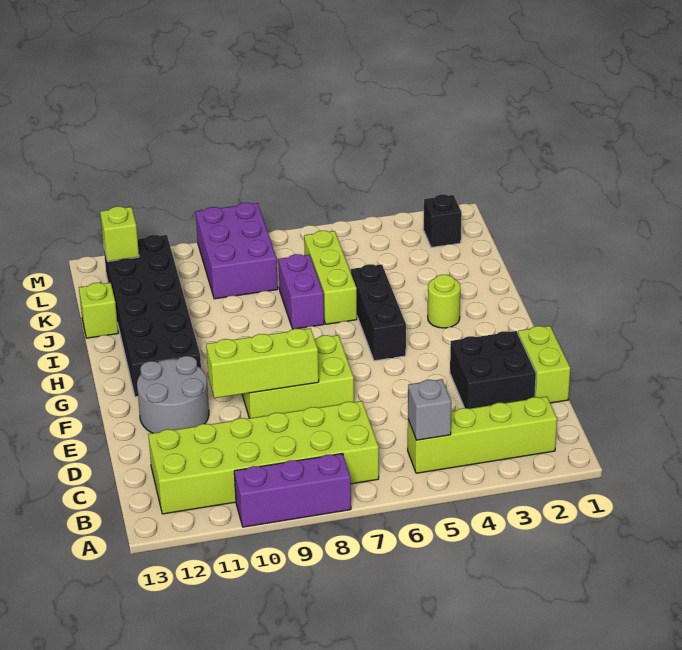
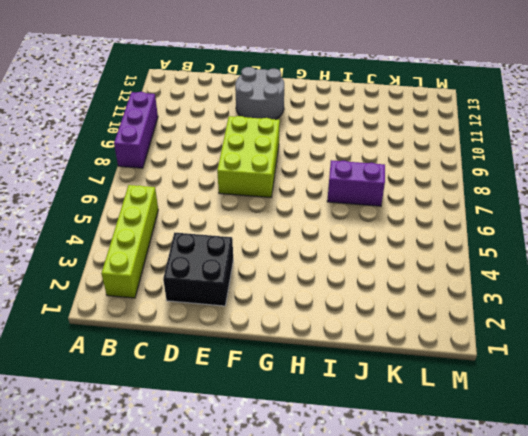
none -> lime 2x6 brick [148,401,379,514]
none -> lime 1x2 brick [518,326,570,403]
none -> black 1x3 brick [351,264,406,361]

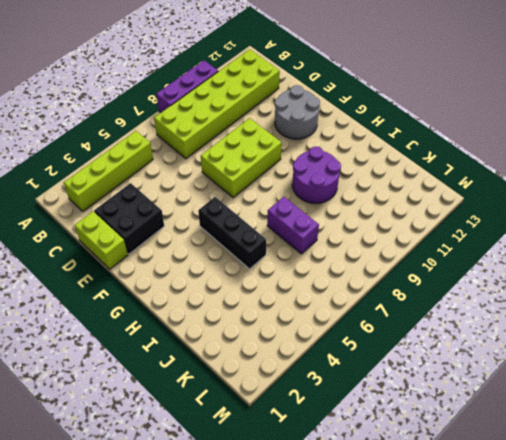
purple 2x2 round brick [292,147,341,203] -> none
none -> black 2x6 brick [103,235,201,397]
none -> lime 1x1 round brick [428,275,460,328]
none -> lime 1x3 brick [304,231,357,324]

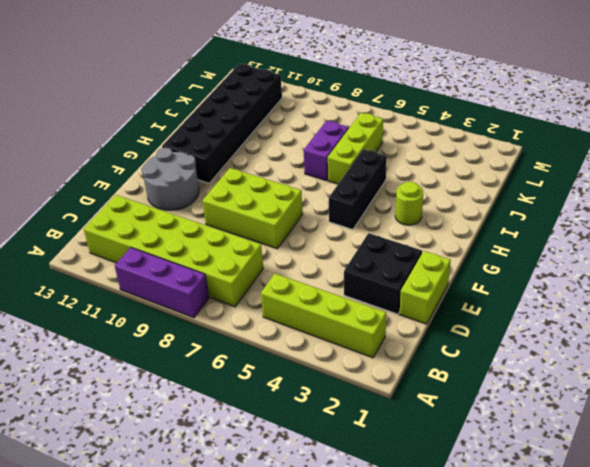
none -> lime 1x1 brick [79,283,118,338]
none -> purple 2x3 brick [196,203,278,299]
none -> black 1x1 brick [423,194,462,248]

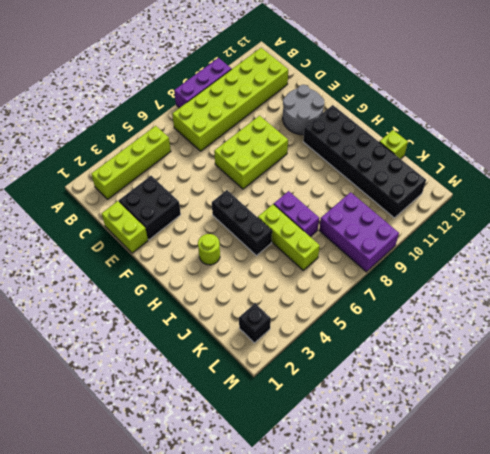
none -> grey 1x1 brick [408,379,451,440]
none -> lime 1x3 brick [206,328,319,398]
none -> lime 1x1 brick [100,206,139,261]

